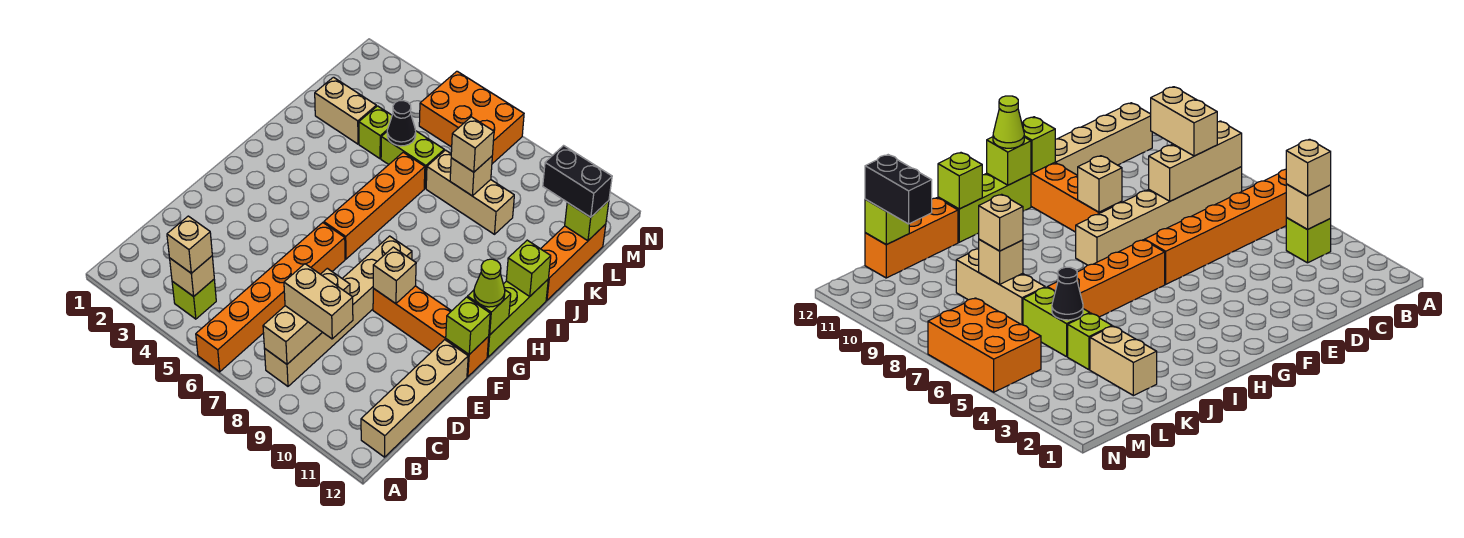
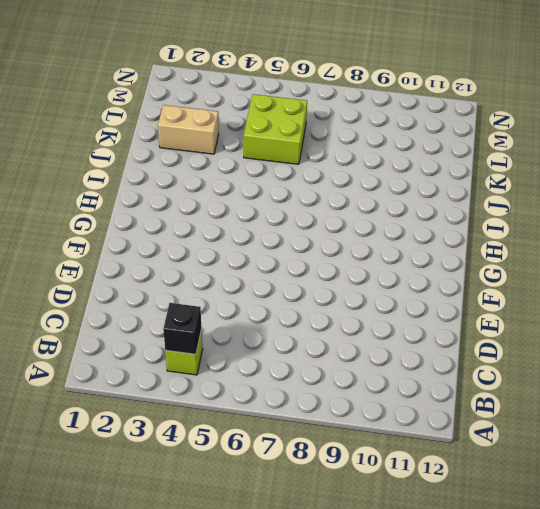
black 1x1 brick [163,303,202,354] -> tan 1x1 brick [170,256,214,297]
lime 2x2 brick [244,94,307,164] -> lime 1x2 brick [381,131,444,188]
none -> orange 1x6 brick [196,223,345,372]
none -> tan 1x6 brick [265,236,412,386]
none -> tan 1x4 brick [361,340,468,457]

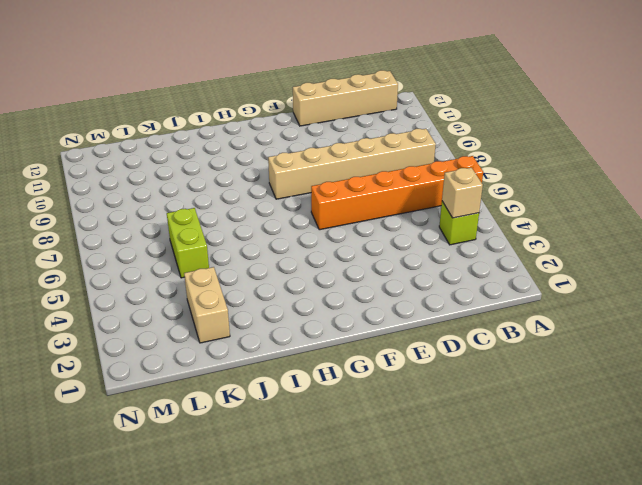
none -> orange 1x4 brick [373,286,489,377]
none -> orange 1x4 brick [324,152,425,259]
none -> lime 1x3 brick [487,280,548,357]

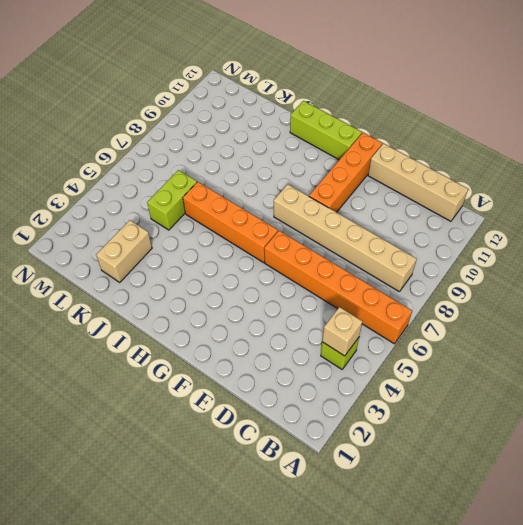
none -> orange 1x3 brick [541,224,606,300]
none -> lime 1x1 brick [359,106,392,159]
none -> tan 1x3 brick [426,150,514,234]

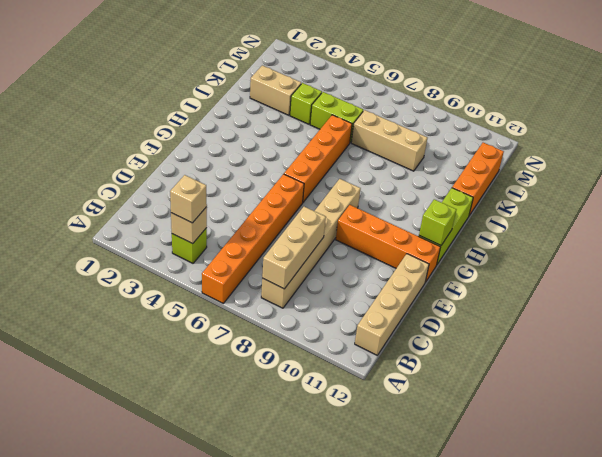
none -> orange 2x3 brick [419,71,524,164]
none -> tan 1x1 brick [373,247,416,304]
none -> lime 1x1 brick [446,297,490,354]

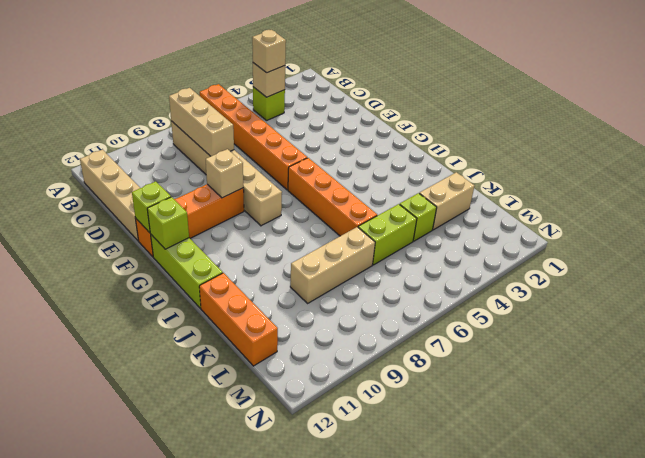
none -> orange 2x3 brick [419,71,524,164]
none -> lime 1x1 brick [506,240,551,297]
none -> black 1x1 cone [387,101,416,146]

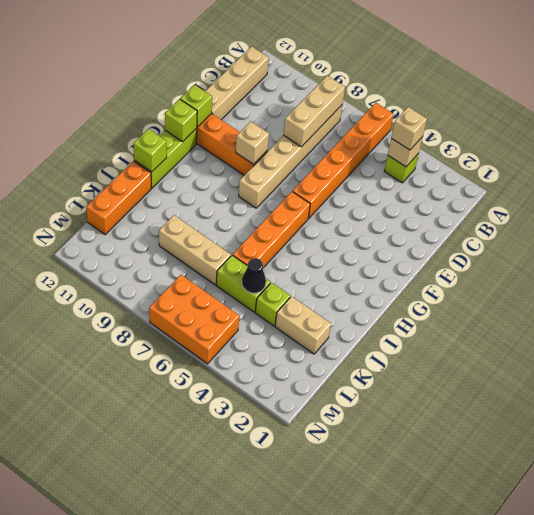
none -> tan 1x1 brick [450,156,492,196]
none -> lime 1x1 brick [565,201,609,241]
none -> tan 1x2 brick [284,264,353,339]

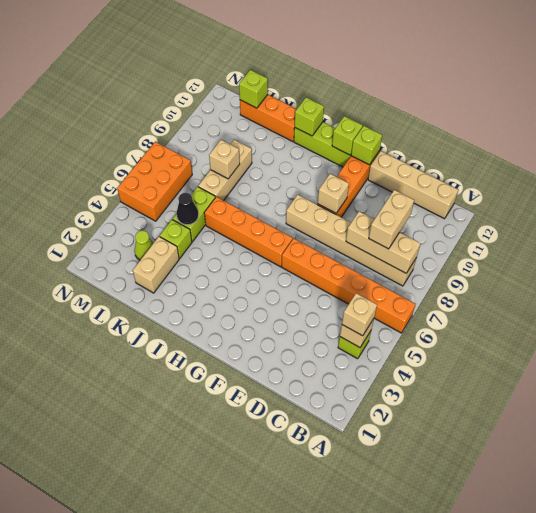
lime 1x1 cone [134,230,153,260] -> lime 1x1 cone moved to [474,259,505,307]
none -> tan 1x1 brick [451,117,494,172]
none -> black 1x2 brick [543,146,612,217]

